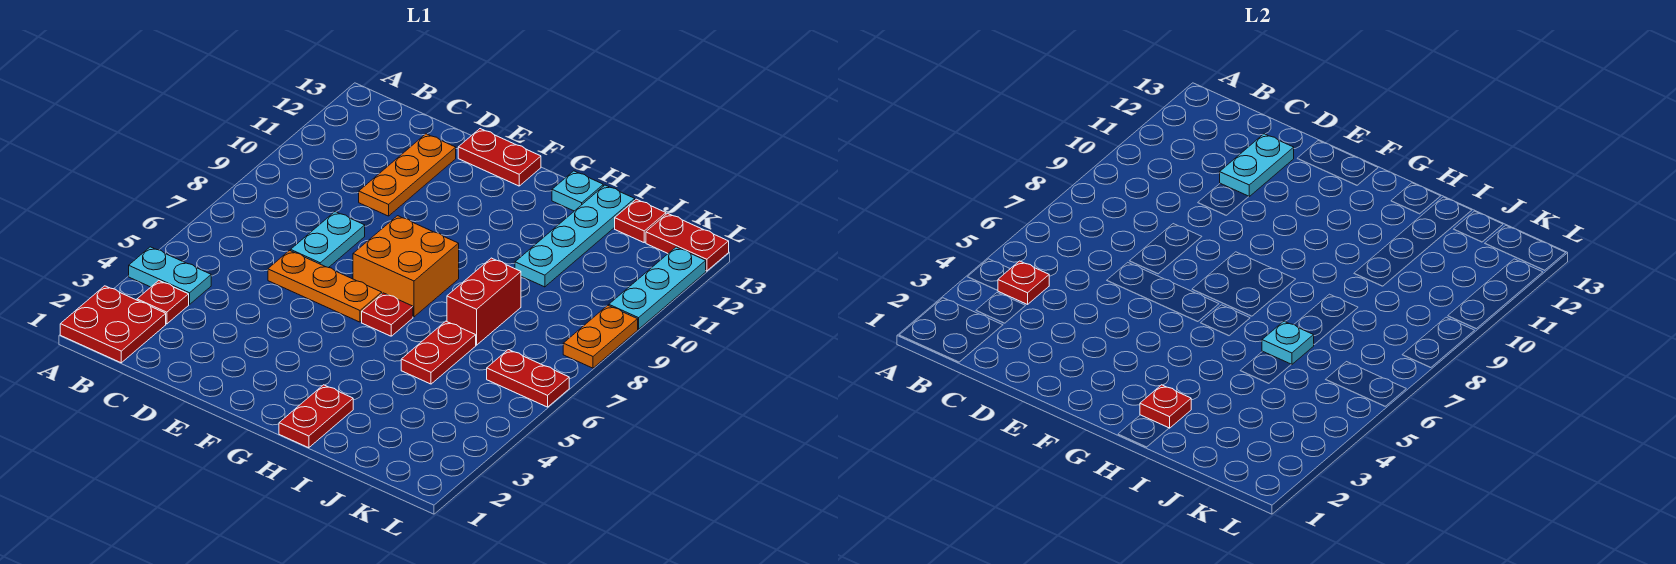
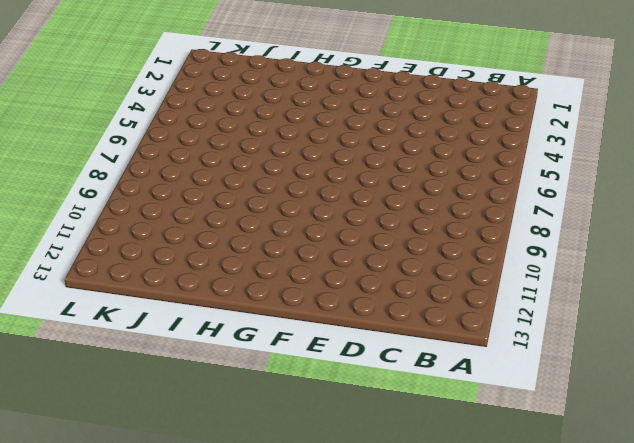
none -> red 2x2 plate [60,286,166,363]
none -> cyan 1x2 plate [129,247,211,304]
none -> red 1x1 plate [137,281,189,324]

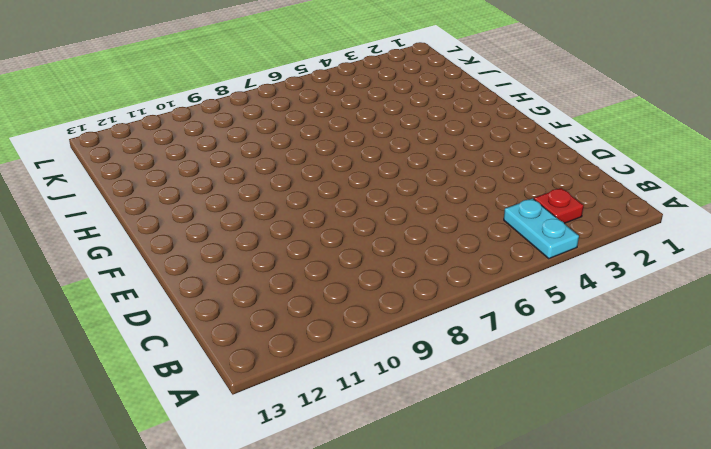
none -> red 2x2 plate [60,286,166,363]
none -> orange 1x3 plate [268,251,382,322]
none -> cyan 1x2 plate [291,212,365,268]

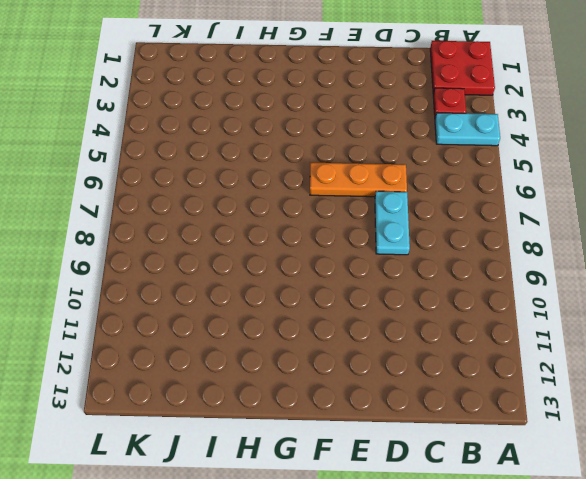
none -> orange 1x3 plate [359,134,456,216]
none -> red 1x2 plate [458,129,541,186]
none -> orange 2x2 brick [353,216,459,317]

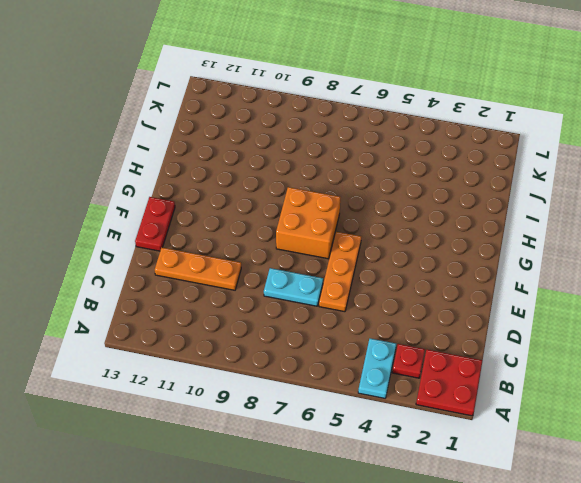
none -> red 1x1 plate [362,293,413,336]
none -> red 1x2 plate [279,385,353,448]
none -> cyan 1x1 plate [552,171,603,211]

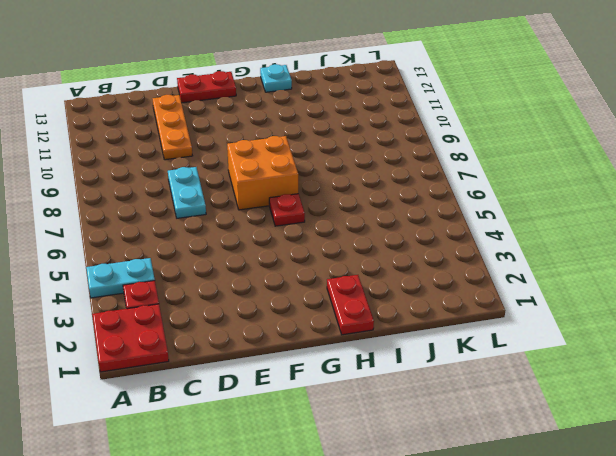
none -> orange 1x3 plate [268,251,382,322]
none -> red 1x2 plate [401,321,476,384]
none -> red 1x2 brick [447,258,521,345]

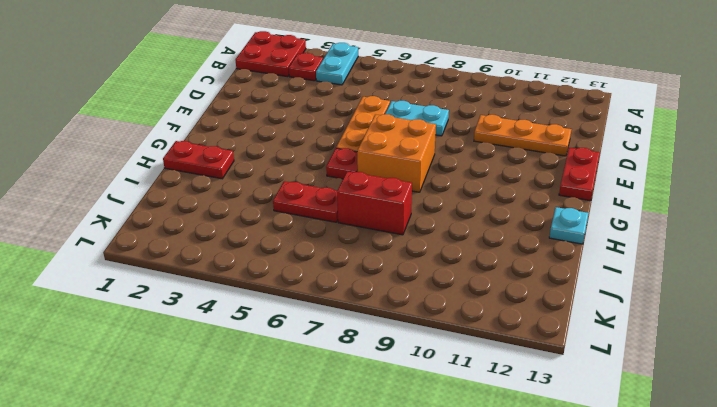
none -> cyan 1x4 plate [515,185,635,287]
none -> red 1x1 plate [615,199,666,242]
none -> red 1x2 plate [487,350,569,407]

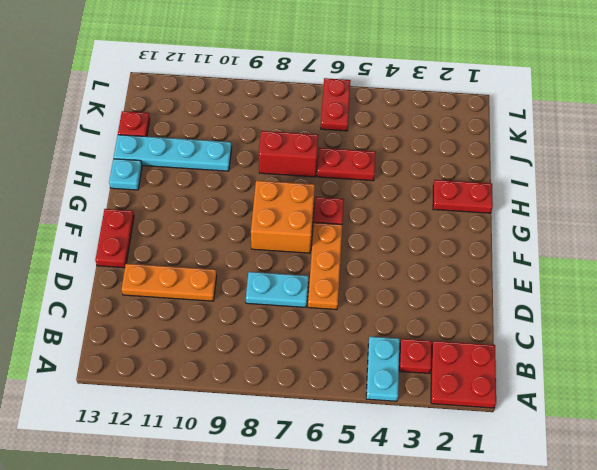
none -> red 1x2 plate [646,213,729,271]
none -> orange 1x2 plate [563,305,638,368]
none -> cyan 1x3 plate [609,247,706,329]

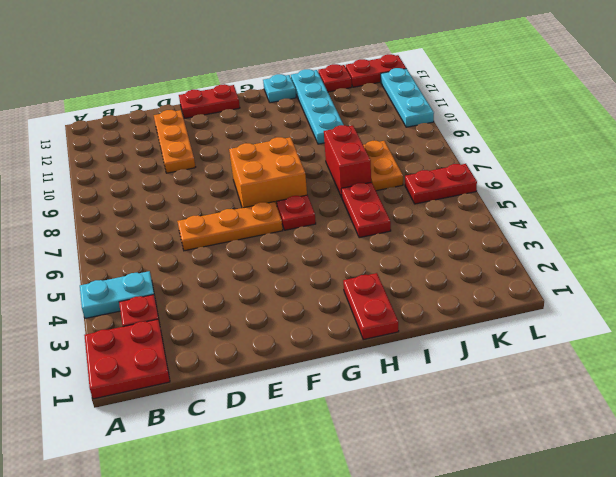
orange 1x2 plate [363,141,403,191] -> orange 1x2 plate moved to [563,305,638,368]
none -> cyan 1x2 plate [291,212,365,268]
none -> red 1x1 plate [998,261,1049,304]
none -> cyan 1x2 plate [1220,134,1294,196]

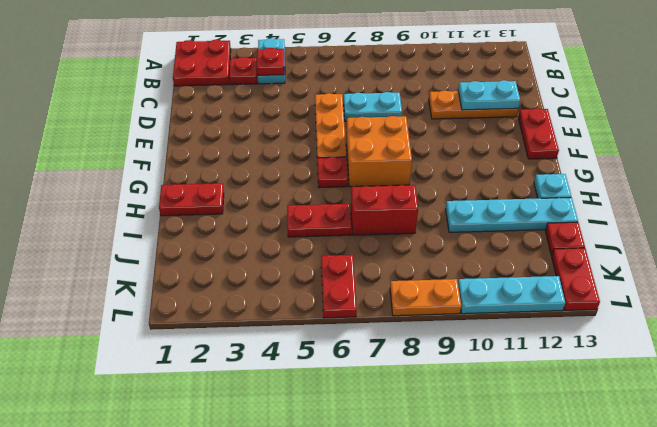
none -> red 1x1 plate [1140,385,1191,428]
none -> cyan 1x1 plate [1262,321,1314,365]

